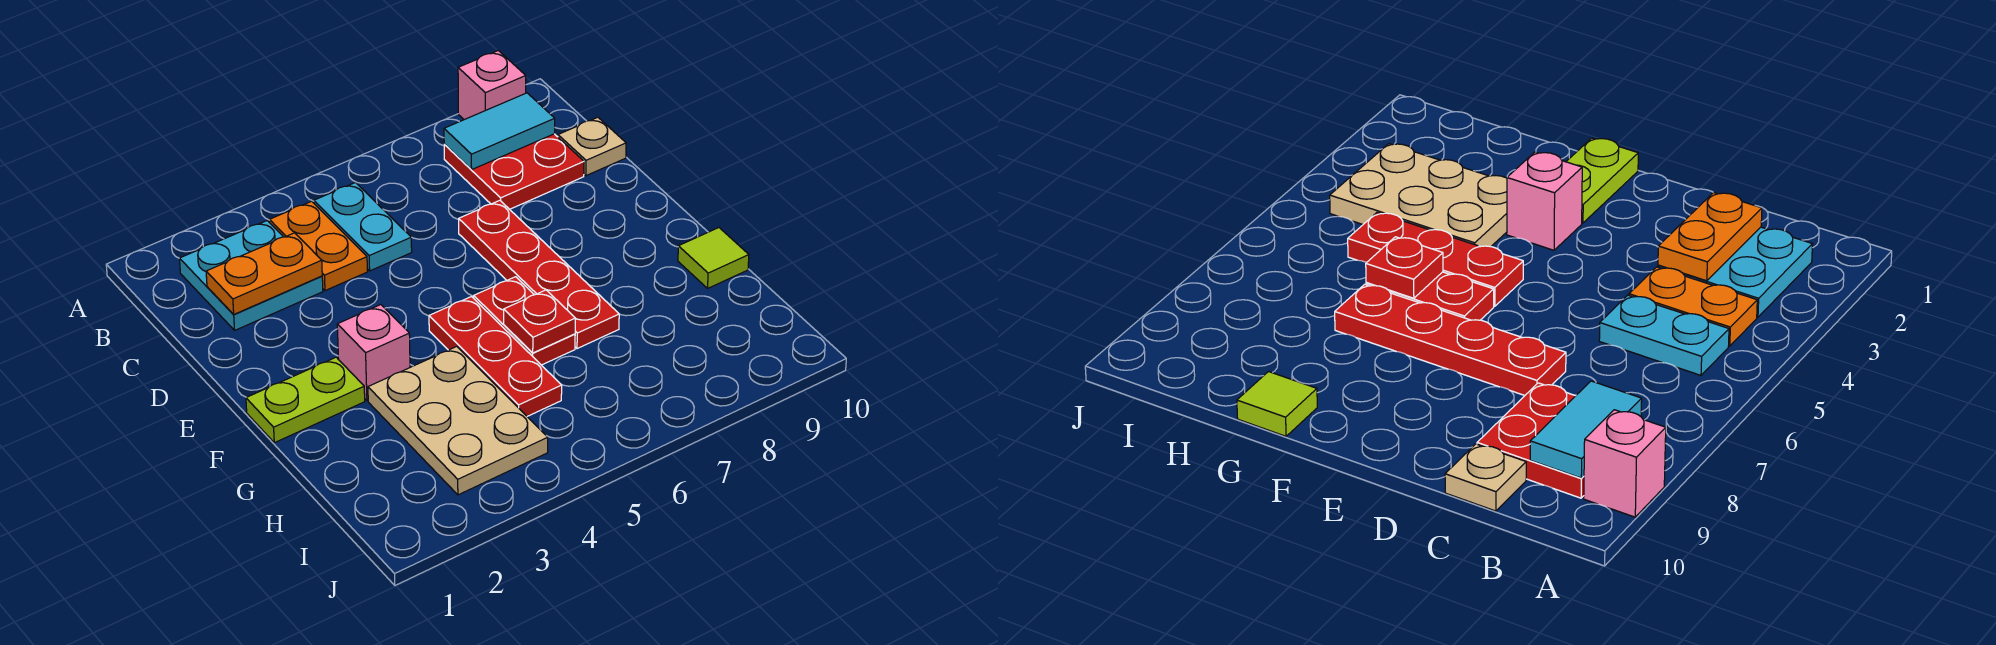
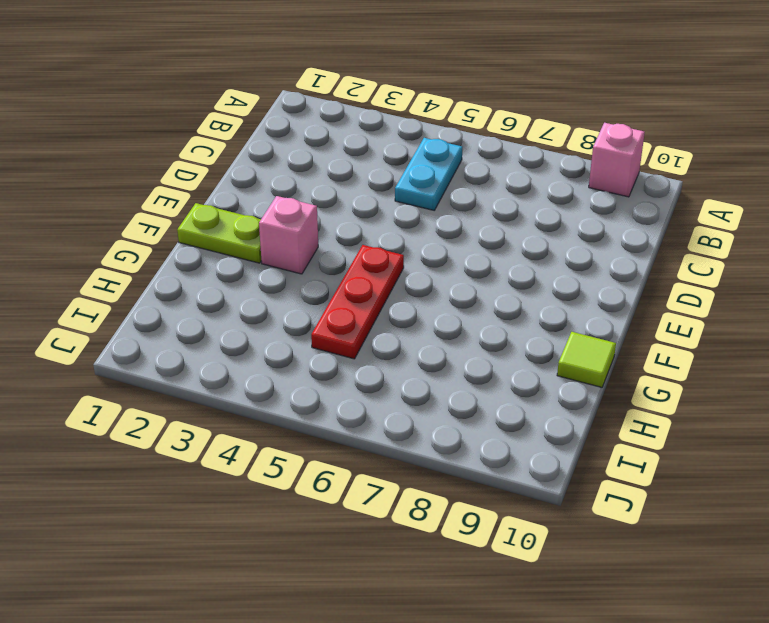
none -> cyan 2x2 plate [180,221,323,330]
none -> orange 1x2 plate [270,201,367,291]
none -> red 2x2 plate [444,134,584,209]

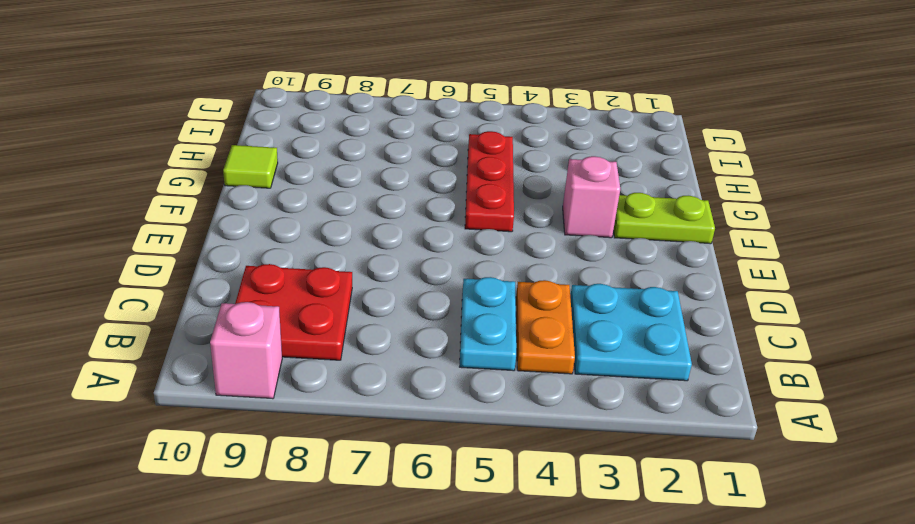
none -> tan 1x1 plate [558,117,626,176]
none -> red 1x4 plate [459,200,619,349]
none -> red 1x2 plate [474,277,575,365]

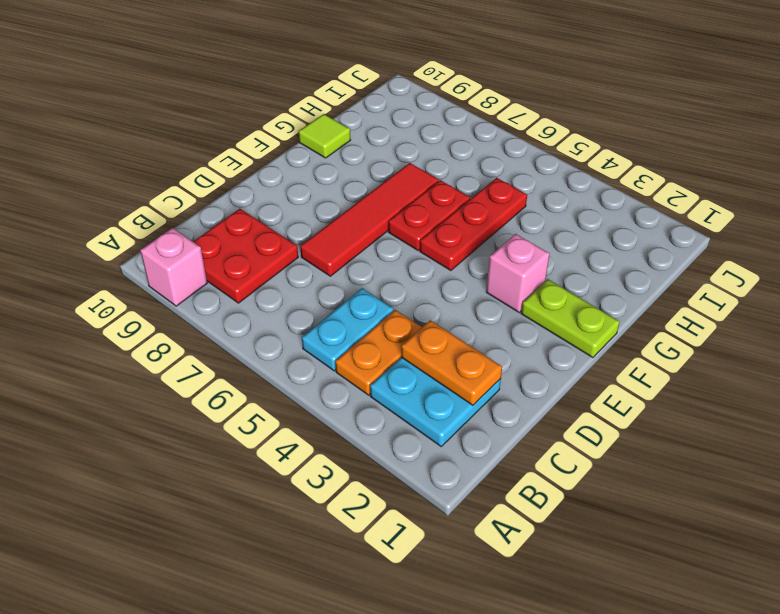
red 1x4 tile [300,163,439,276] -> red 1x4 plate [459,200,619,349]
none -> tan 1x1 plate [558,117,626,176]
none -> tan 2x3 plate [368,346,548,495]
none -> cyan 1x2 tile [444,93,555,169]

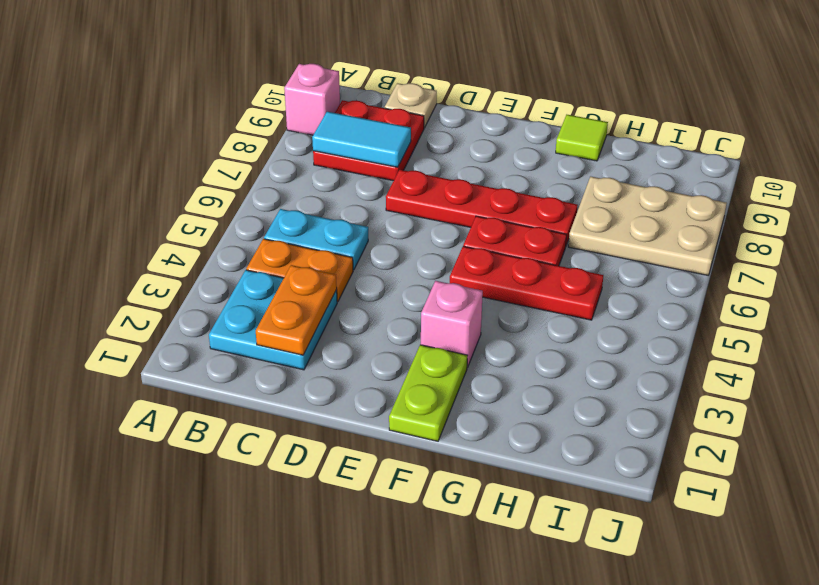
cyan 1x2 tile [312,112,411,167] -> cyan 1x2 tile turned to [444,93,555,169]
tan 2x3 plate [568,176,727,275] -> tan 2x3 plate moved to [368,346,548,495]
none -> red 1x1 plate [504,290,575,353]

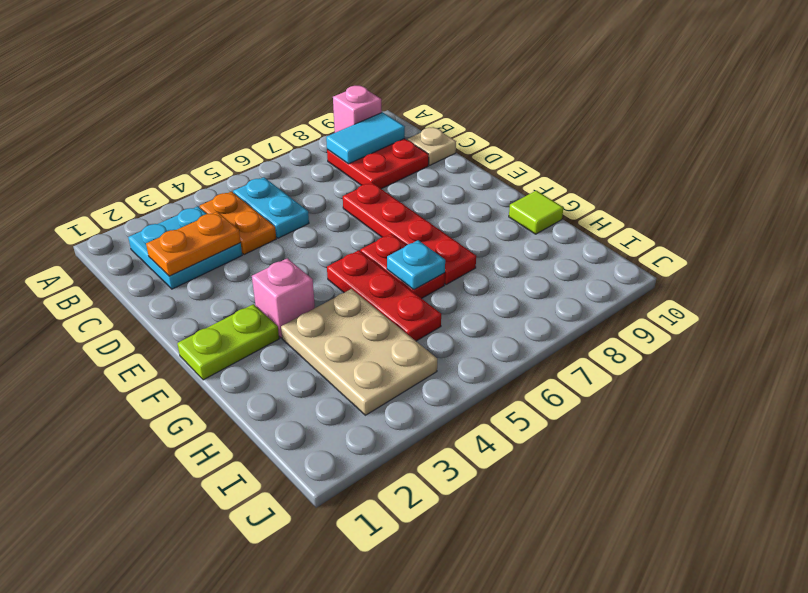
cyan 1x1 plate [387,240,445,290] -> red 1x1 plate [504,290,575,353]

